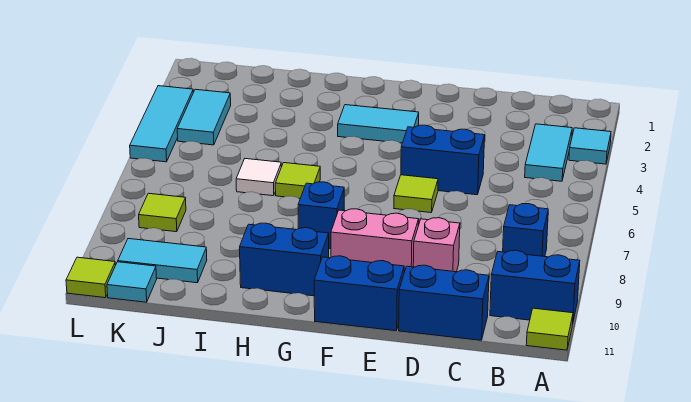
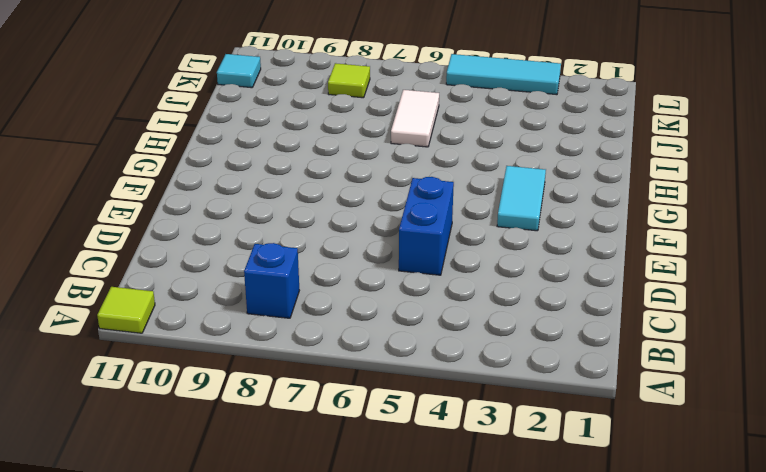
white 1x2 tile [391,90,439,147] -> white 1x1 tile [236,159,281,196]
none -> cyan 1x1 tile [569,128,611,164]
none -> blue 1x2 brick [490,250,580,325]
none -> cyan 1x2 tile [525,124,572,181]

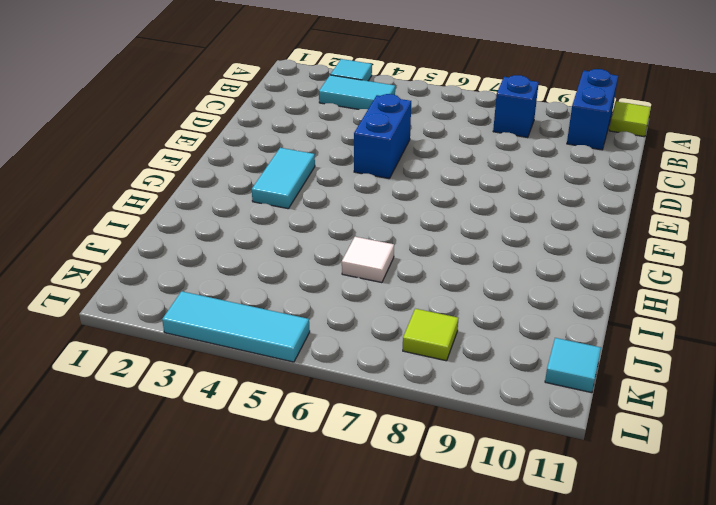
none -> blue 1x2 brick [399,265,489,340]
none -> pink 1x1 brick [413,218,460,272]
none -> lime 1x1 tile [394,175,438,213]

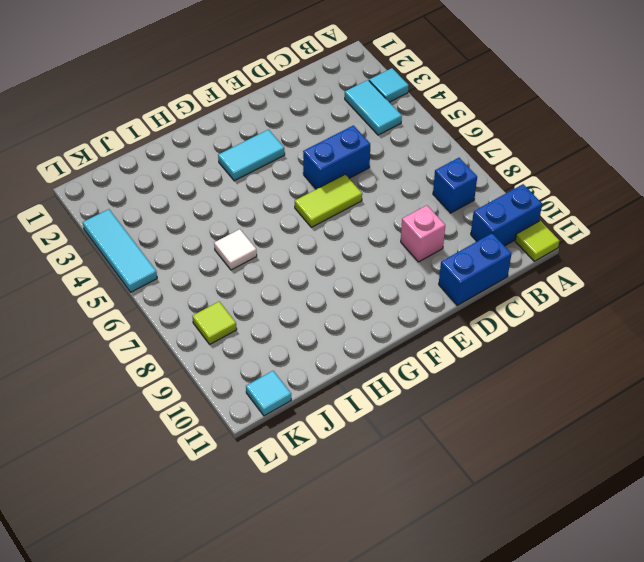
lime 1x2 tile [295,175,362,227] -> lime 1x1 tile [394,175,438,213]
none -> pink 1x2 brick [331,209,419,272]
none -> blue 1x2 brick [314,256,404,331]
none -> blue 1x1 brick [298,182,344,249]

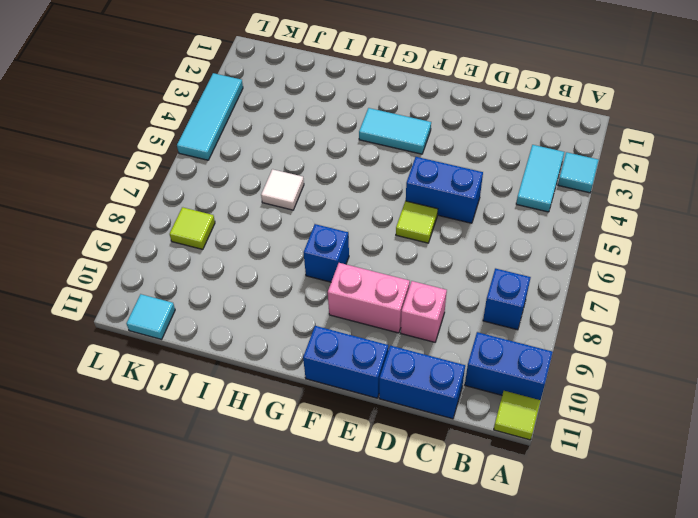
none -> blue 1x2 brick [240,223,329,296]
none -> lime 1x1 tile [275,163,320,199]
none -> cyan 1x2 tile [118,239,207,283]

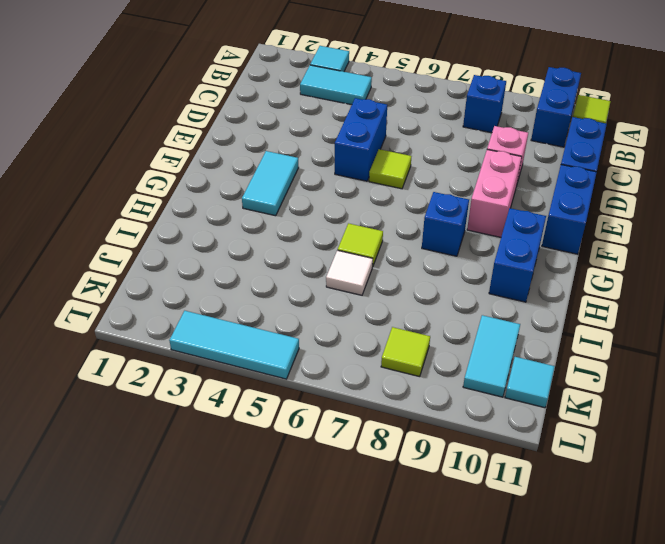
none -> cyan 1x2 tile [177,89,231,145]
none -> lime 1x1 tile [66,257,116,298]

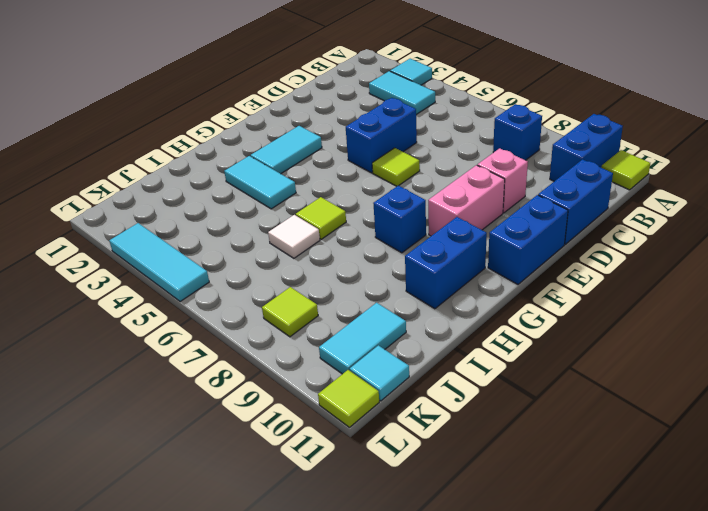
cyan 1x2 tile [224,156,296,209] -> cyan 1x2 tile moved to [177,89,231,145]

